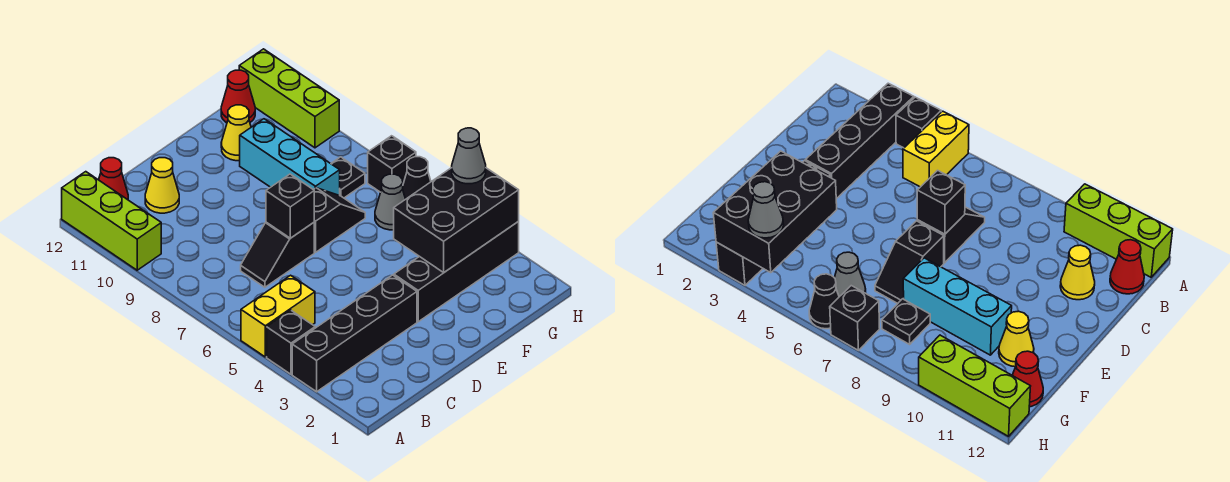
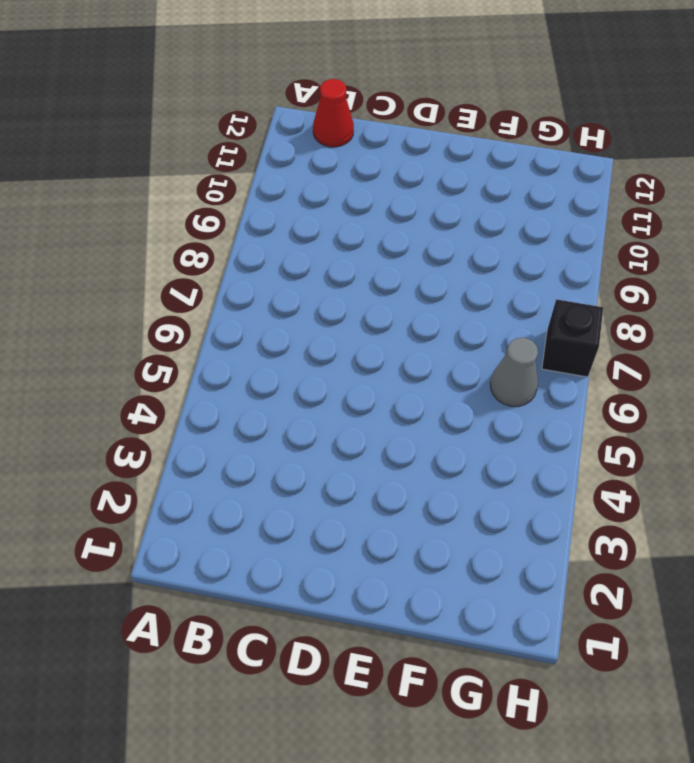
none -> black 1x4 brick [292,275,417,392]
none -> black 1x1 brick [267,310,315,374]
none -> yellow 1x2 brick [241,275,315,357]

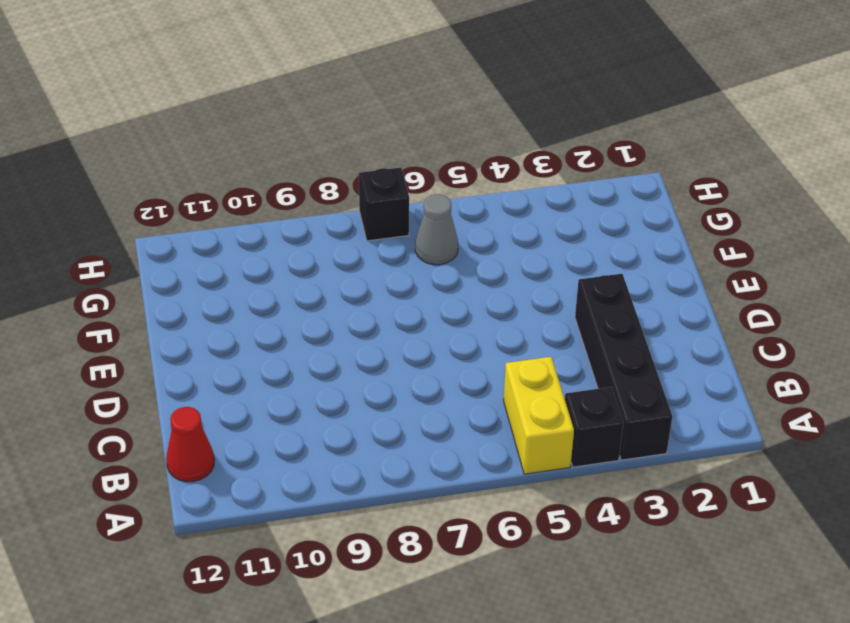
none -> lime 1x3 brick [62,172,161,270]
none -> black 1x2 slope [241,222,314,287]
none -> yellow 1x1 cone [145,158,179,213]

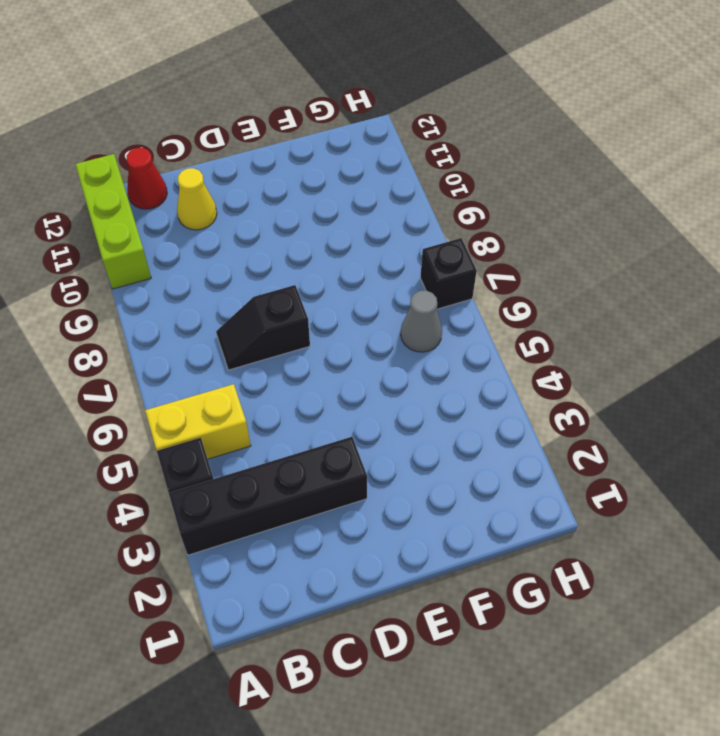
none -> black 1x4 brick [394,222,519,322]
none -> black 1x2 slope [314,188,365,252]
none -> cyan 1x3 brick [240,119,340,195]

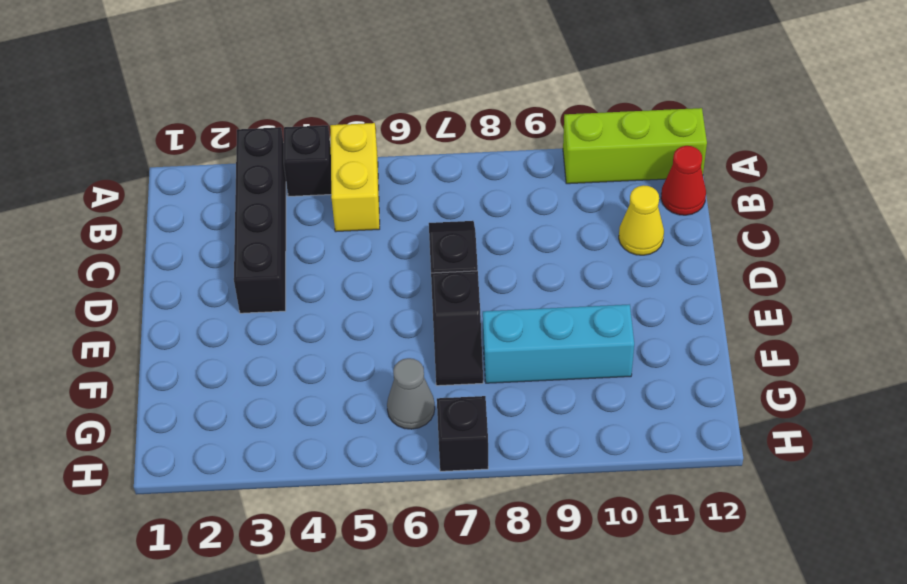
none -> black 1x4 brick [394,222,519,322]
none -> yellow 1x1 cone [221,105,251,161]
none -> black 1x1 plate [331,157,365,198]

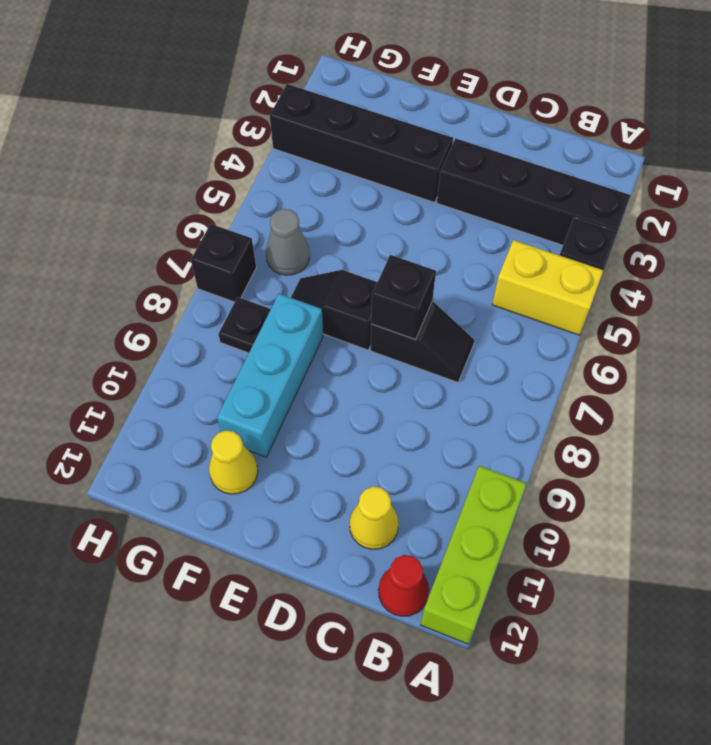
none -> red 1x1 cone [221,70,255,123]
none -> black 1x1 cone [403,157,431,199]
none -> lime 1x3 brick [239,49,339,148]

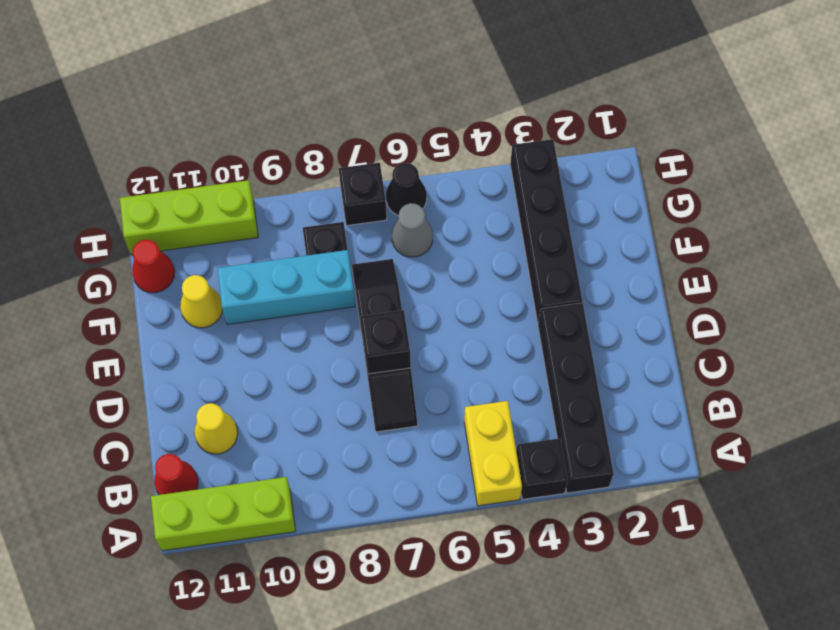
none -> black 2x3 brick [394,168,519,272]
none -> grey 1x1 cone [452,128,486,184]

